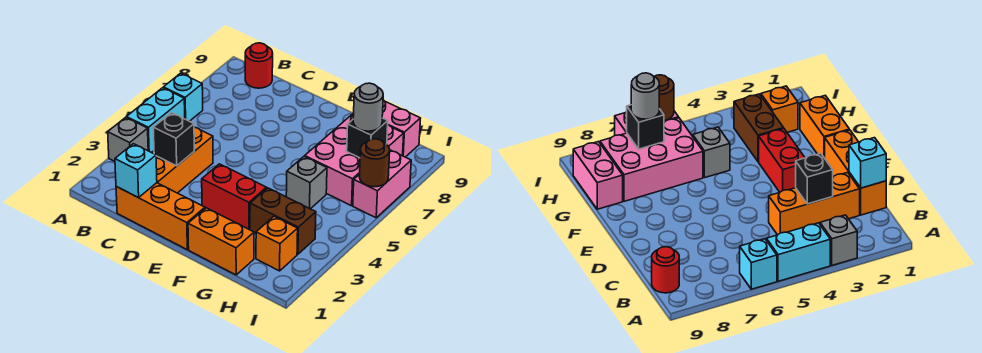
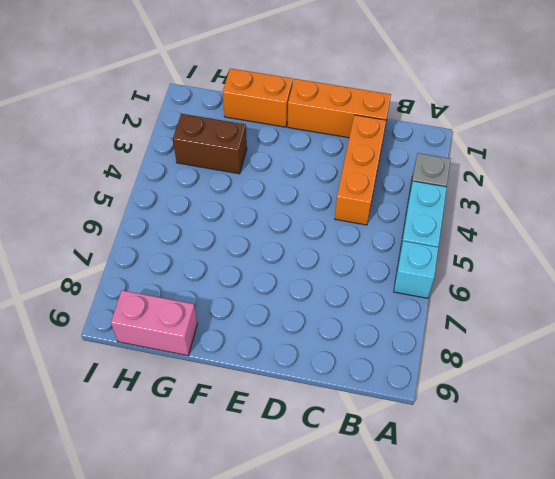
none -> red 1x1 round brick [245,43,273,88]
none -> red 1x2 brick [202,164,267,229]
none -> grey 1x1 brick [286,156,327,209]

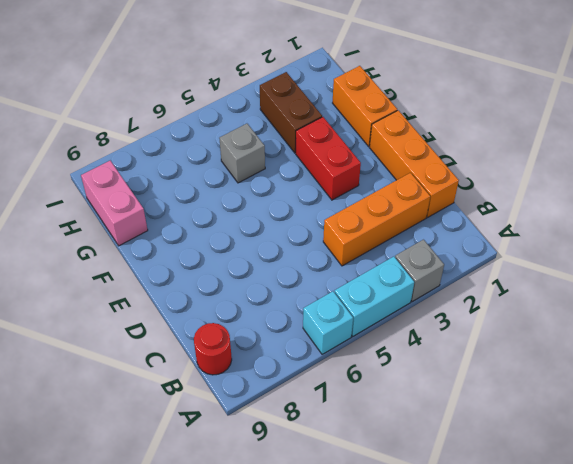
none -> pink 2x3 brick [305,113,404,206]
none -> orange 1x1 brick [256,216,298,271]
none -> pink 1x2 brick [353,150,411,218]

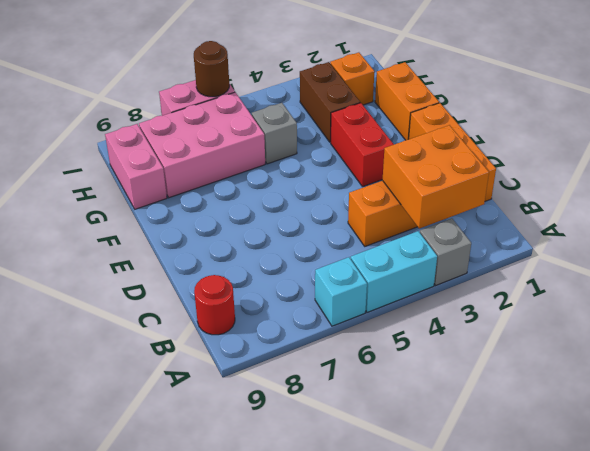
orange 2x2 brick [383,125,489,229] -> black 1x1 brick [153,113,194,166]
none -> cyan 1x1 brick [115,144,157,198]
none -> black 1x1 brick [347,118,388,158]
none -> grey 1x1 round brick [353,83,383,131]

